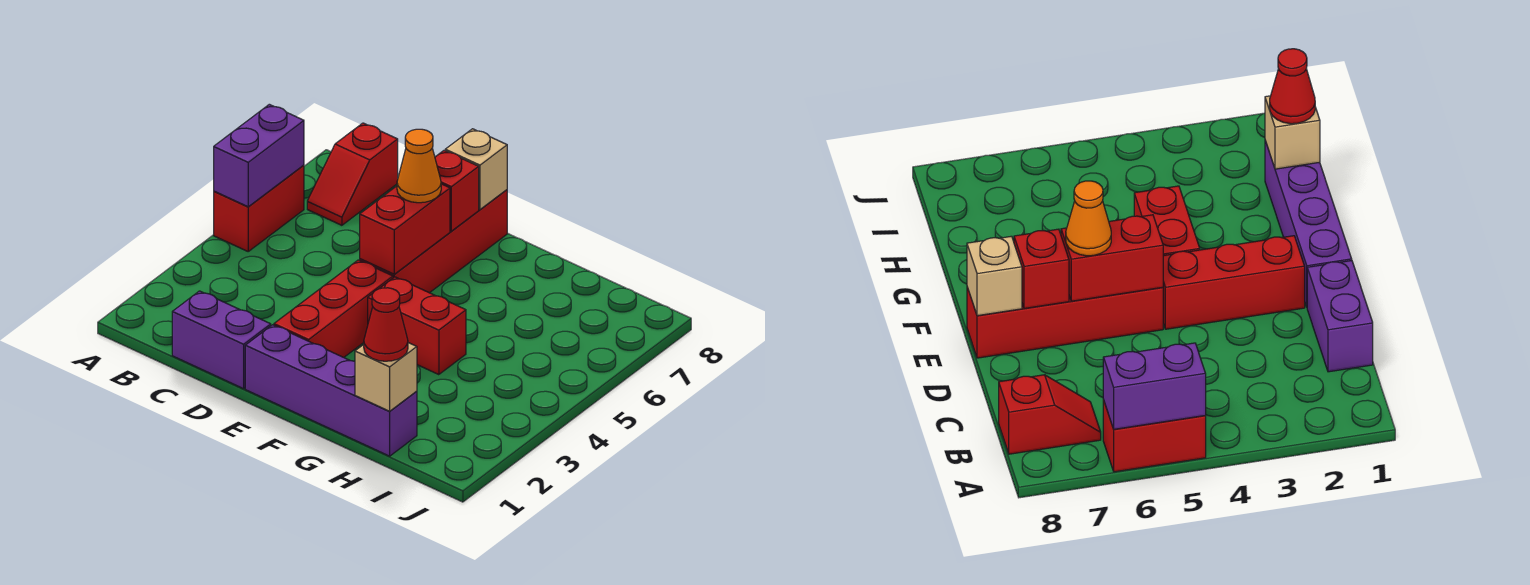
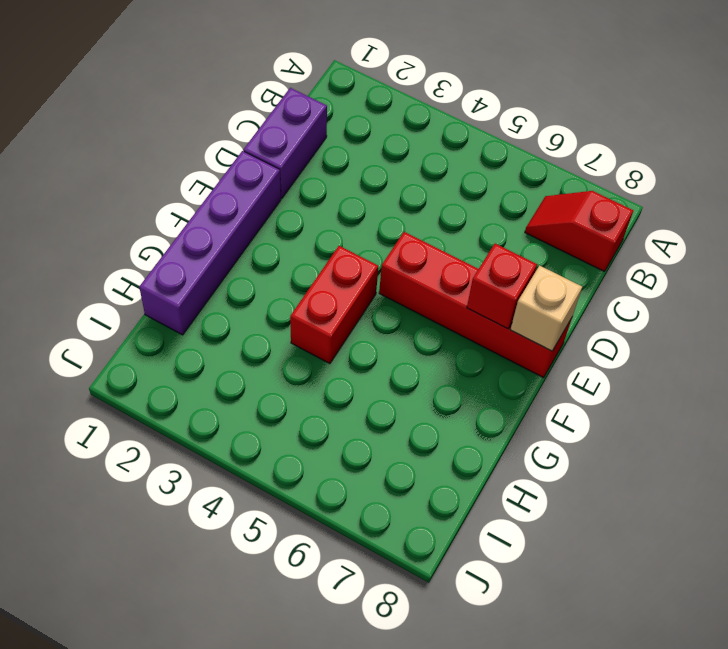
none -> red 1x2 brick [214,165,304,251]
none -> red 1x3 brick [274,260,393,357]
none -> purple 1x2 brick [214,104,304,207]

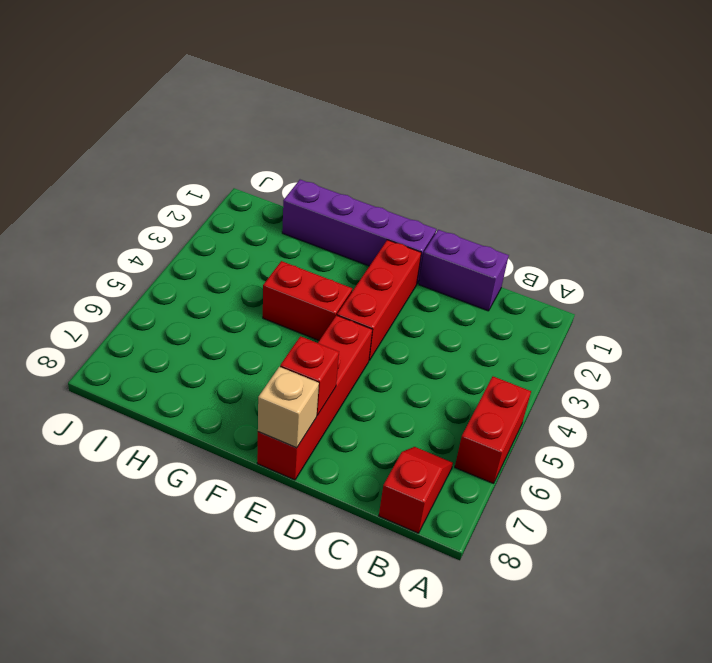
none -> purple 1x2 brick [214,104,304,207]
none -> red 1x2 brick [360,184,450,274]
none -> tan 1x1 brick [355,343,417,411]

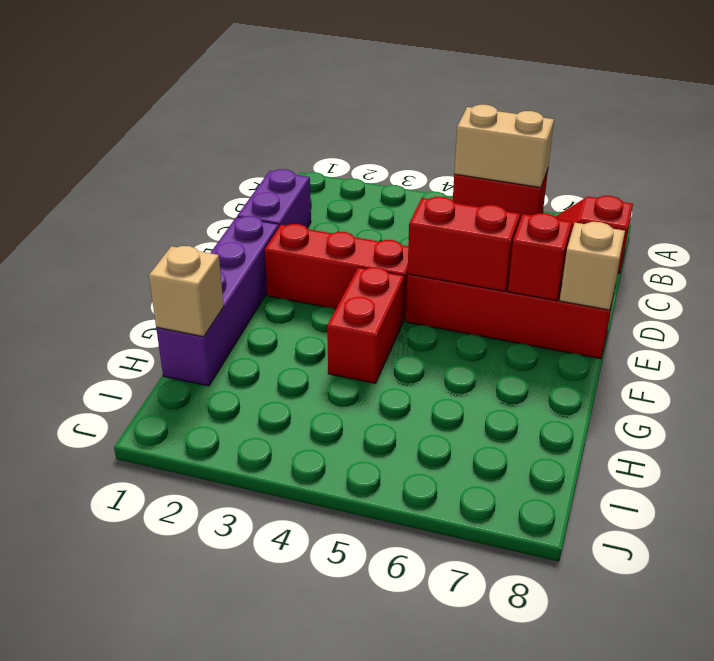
tan 1x2 brick [454,105,554,188] -> purple 1x2 brick [214,104,304,207]
none -> orange 1x1 cone [397,129,441,203]
none -> red 1x1 cone [364,288,408,361]

